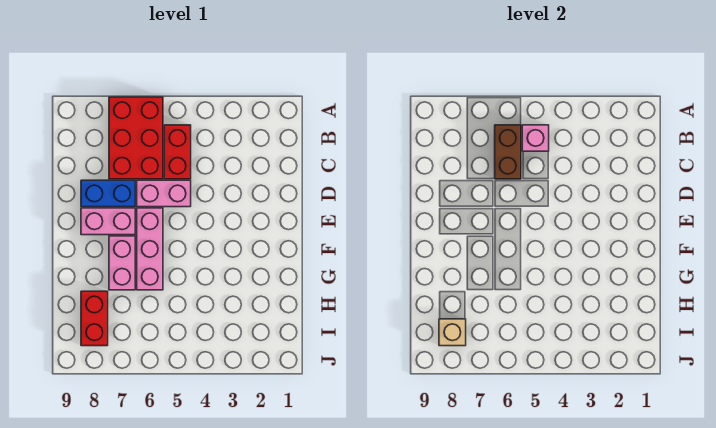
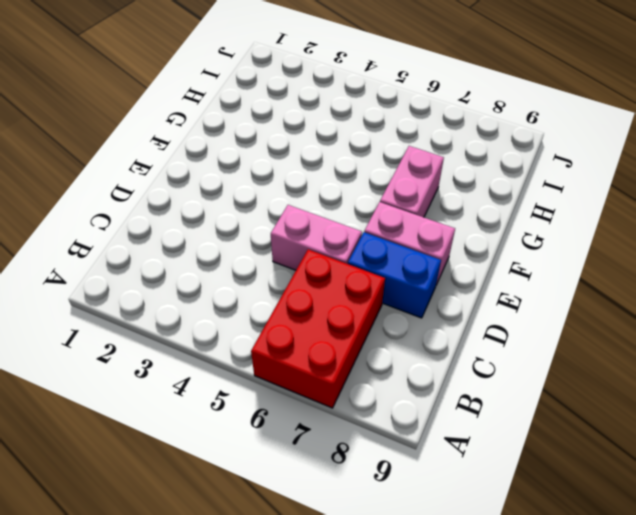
none -> red 1x2 brick [164,125,191,179]
none -> pink 1x3 brick [137,208,163,290]

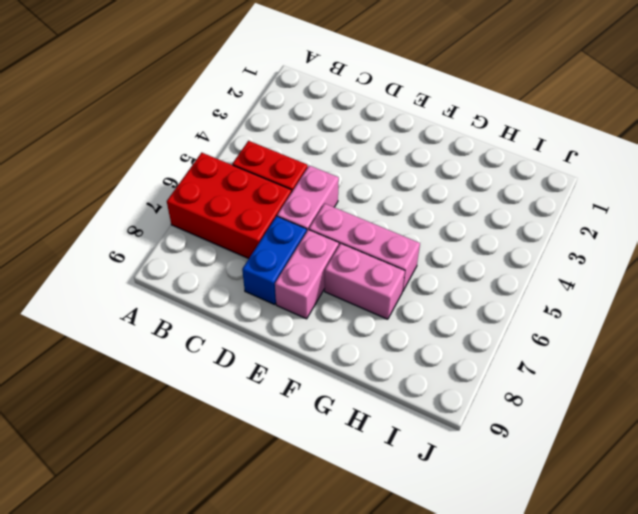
none -> red 1x2 brick [81,291,108,346]
none -> pink 1x1 brick [522,125,549,151]

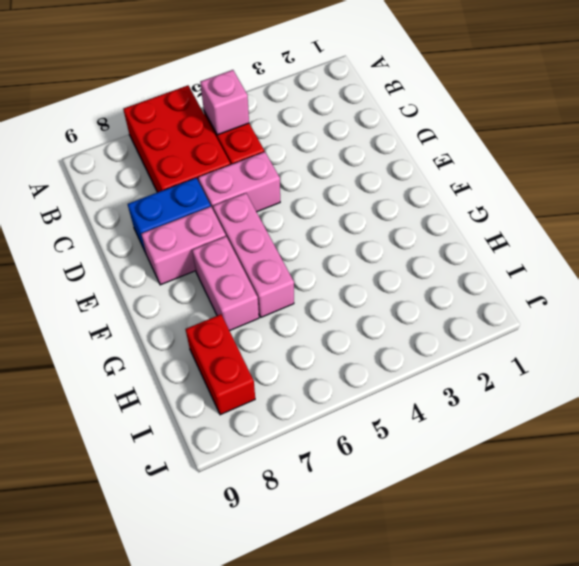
none -> brown 1x2 brick [495,125,521,179]
none -> tan 1x1 brick [439,319,466,346]

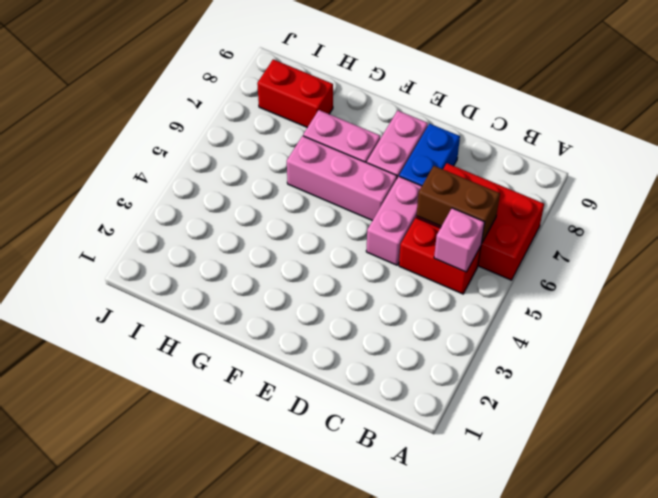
none -> tan 1x1 brick [439,319,466,346]

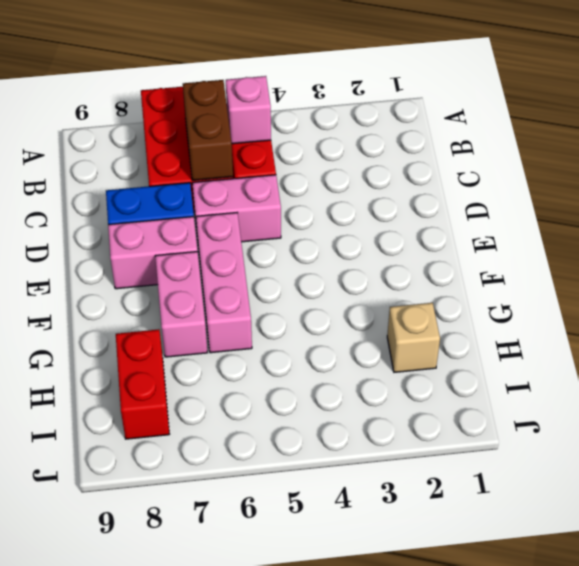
tan 1x1 brick [387,303,440,372] -> tan 1x1 brick moved to [439,319,466,346]

